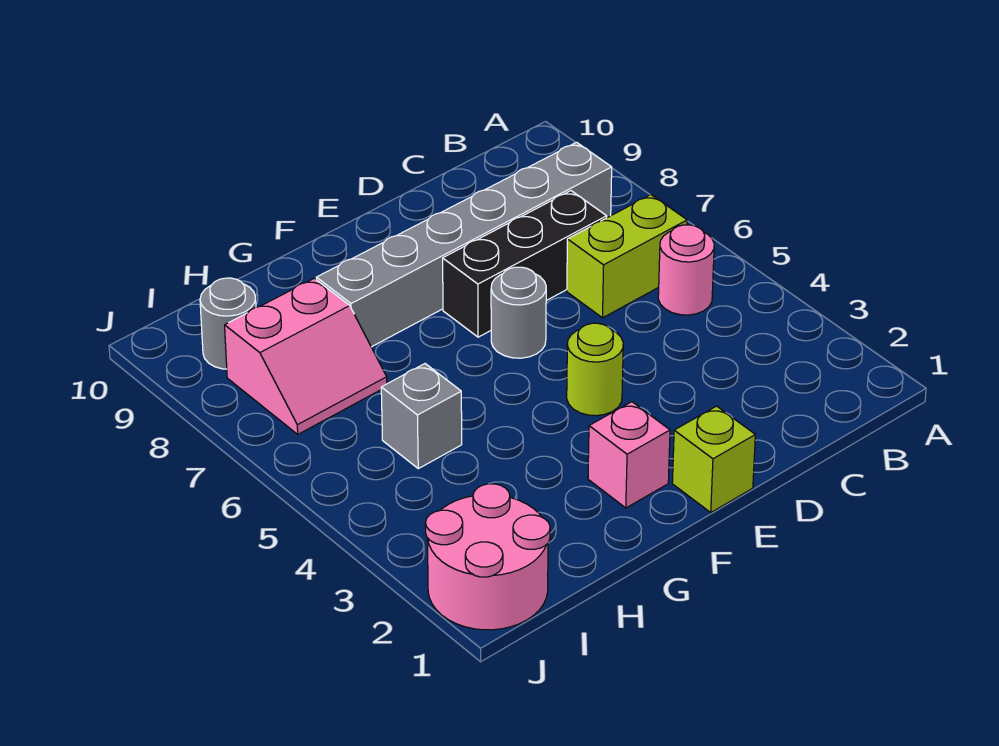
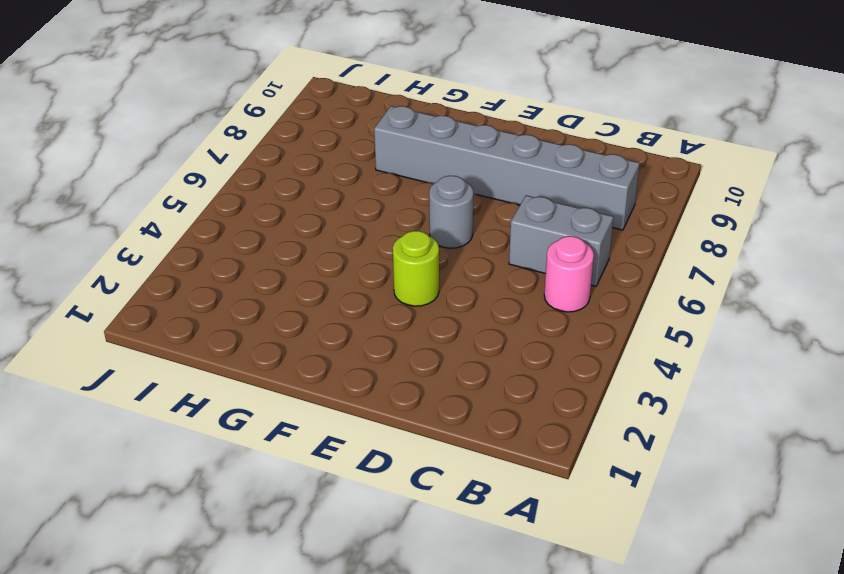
grey 1x2 brick [509,195,614,286] -> lime 1x2 brick [567,195,687,318]
none -> black 1x3 brick [443,191,607,337]
none -> lime 1x1 brick [672,406,755,512]
none -> pink 1x1 brick [588,402,670,508]

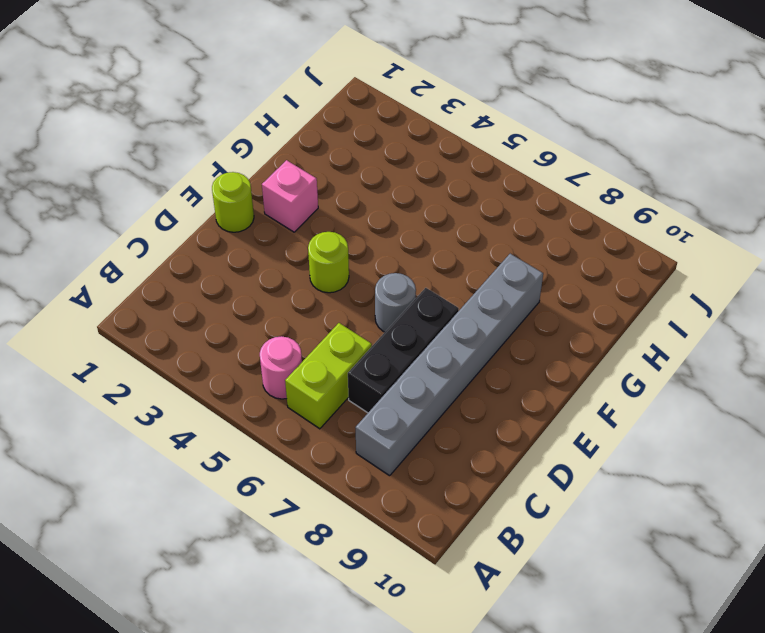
lime 1x1 round brick [212,172,254,232] -> lime 1x1 brick [672,406,755,512]
none -> grey 1x1 brick [381,364,462,469]
none -> pink 2x2 slope [225,278,387,434]
none -> pink 2x2 round brick [425,484,550,630]

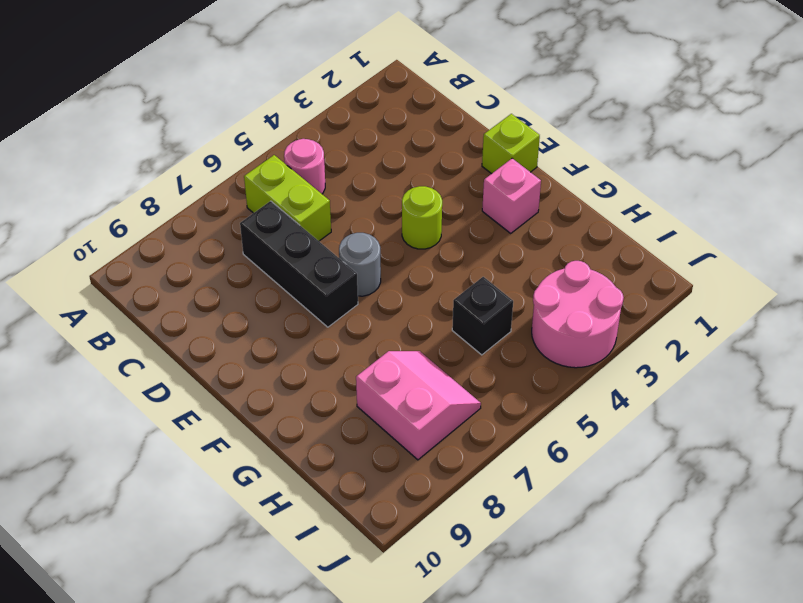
black 1x1 brick [452,277,513,355] -> grey 1x1 brick [381,364,462,469]
pink 2x2 round brick [532,261,624,368] -> pink 2x2 round brick moved to [425,484,550,630]
none -> grey 1x6 brick [316,142,612,347]
none -> grey 1x1 round brick [200,278,256,369]

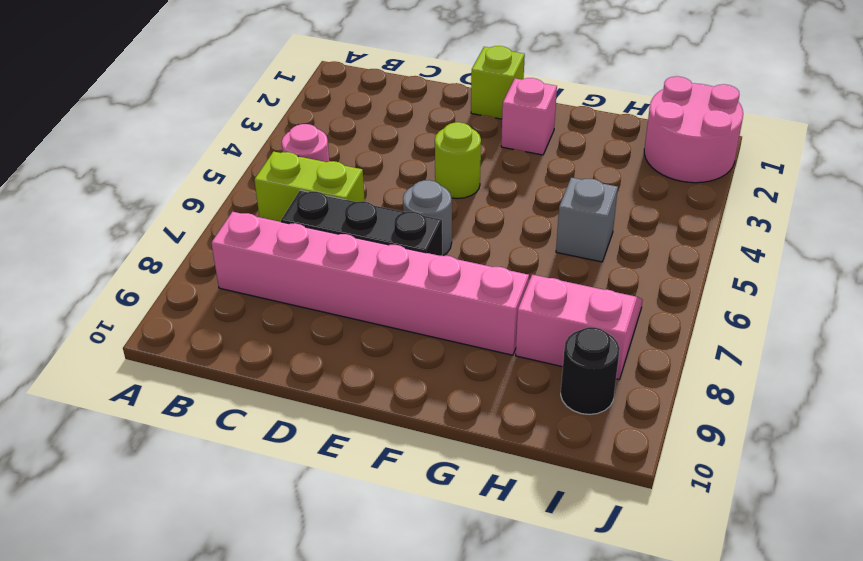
pink 1x6 brick [211,212,529,355] -> grey 1x6 brick [316,142,612,347]
black 1x1 round brick [561,327,620,414] -> grey 1x1 round brick [200,278,256,369]

